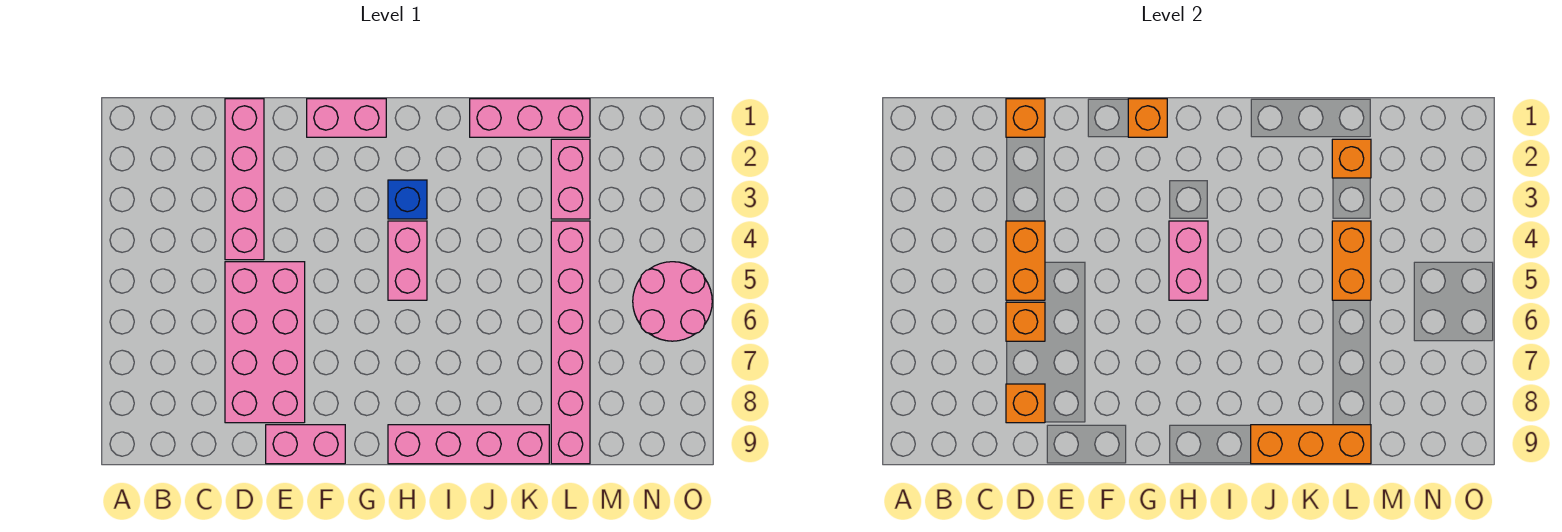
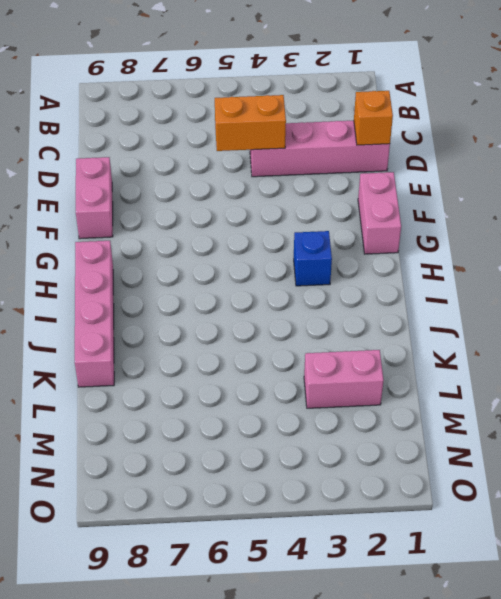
none -> pink 2x4 brick [225,262,305,423]
none -> pink 1x2 brick [388,221,427,300]
none -> pink 1x3 brick [470,99,590,137]

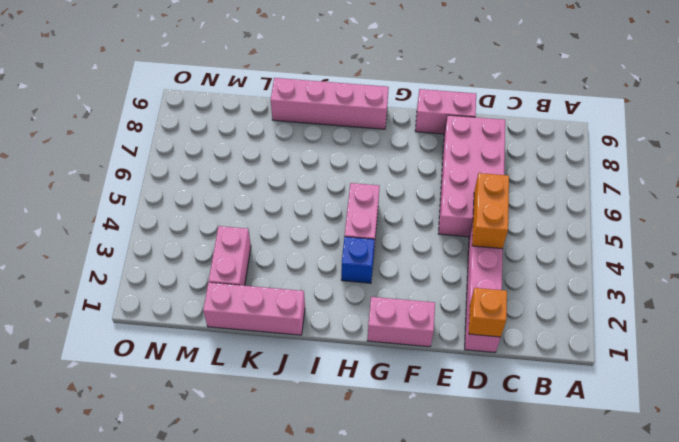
none -> pink 1x6 brick [551,221,590,464]
none -> pink 2x2 round brick [633,262,712,341]
none -> orange 1x1 brick [1006,302,1045,341]

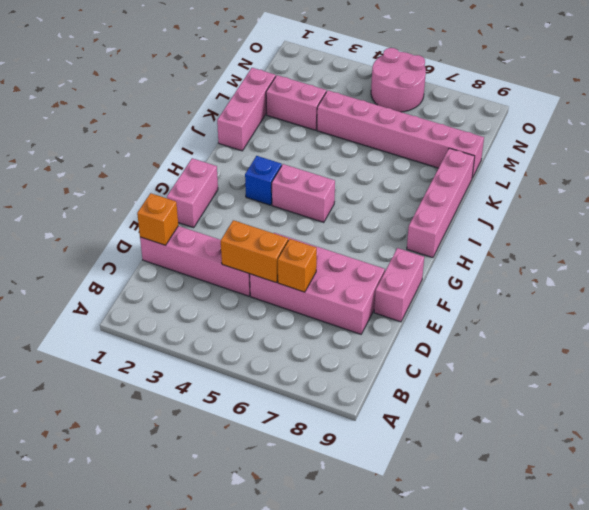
none -> orange 1x1 brick [1006,384,1045,423]
none -> orange 1x1 brick [1128,99,1167,137]
none -> pink 1x2 brick [1169,221,1208,300]

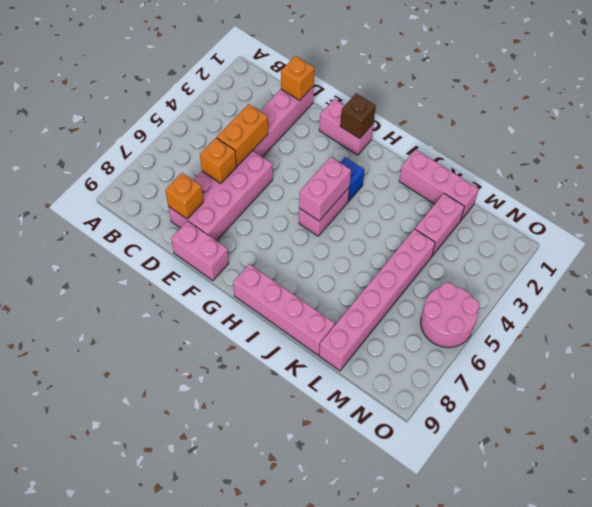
brown 1x1 brick [340,93,376,138] -> orange 1x1 brick [1128,99,1167,137]
none -> orange 1x3 brick [1251,425,1371,464]
none -> orange 1x1 brick [1332,139,1371,178]
none -> orange 1x2 brick [1332,221,1371,300]

